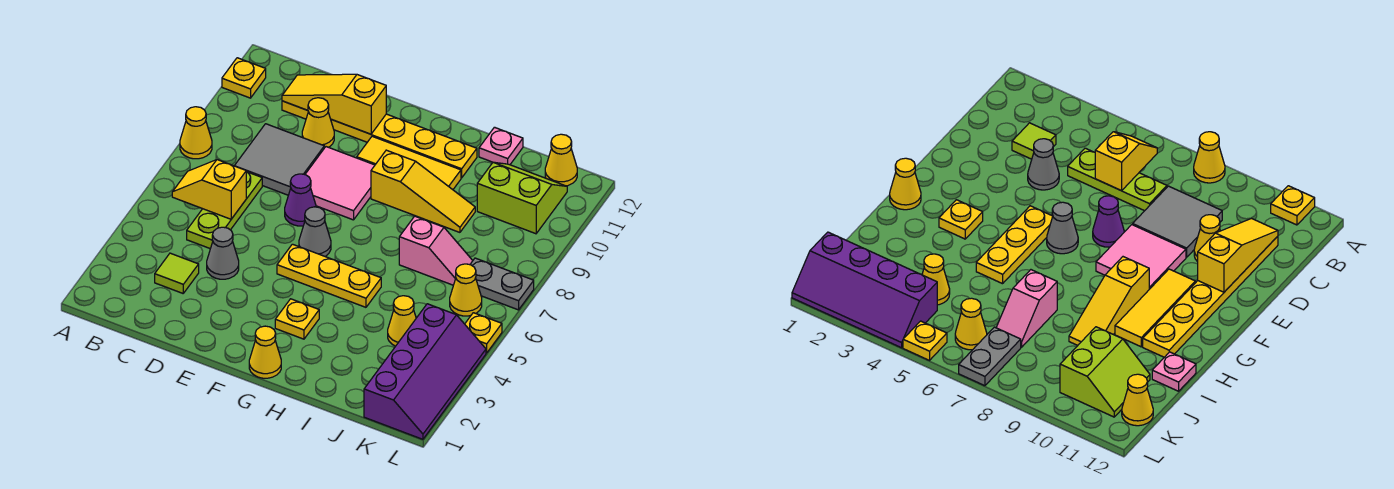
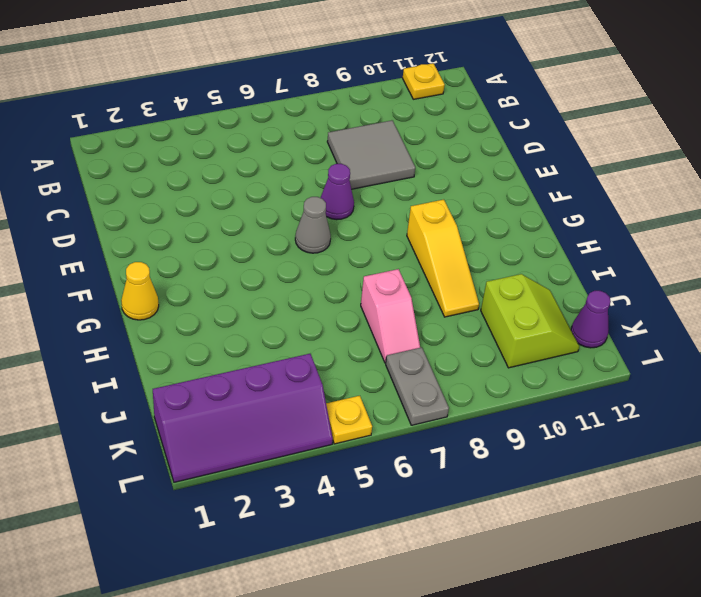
purple 1x1 cone [571,291,611,348] -> yellow 1x1 cone [545,134,577,186]
none -> yellow 1x1 cone [180,107,212,159]
none -> lime 1x1 tile [155,253,199,293]
none -> lime 1x3 plate [187,172,262,249]

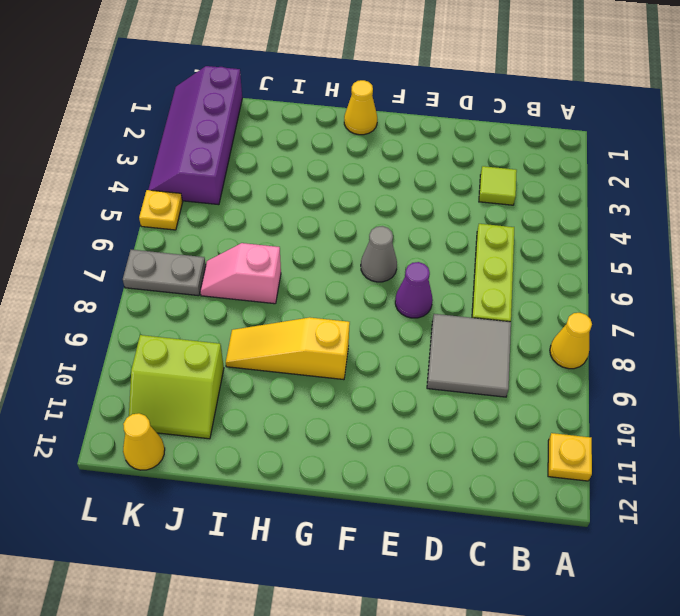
none -> yellow 1x6 plate [282,101,477,178]
none -> grey 1x1 cone [207,227,239,279]
none -> yellow 1x1 cone [302,98,334,148]

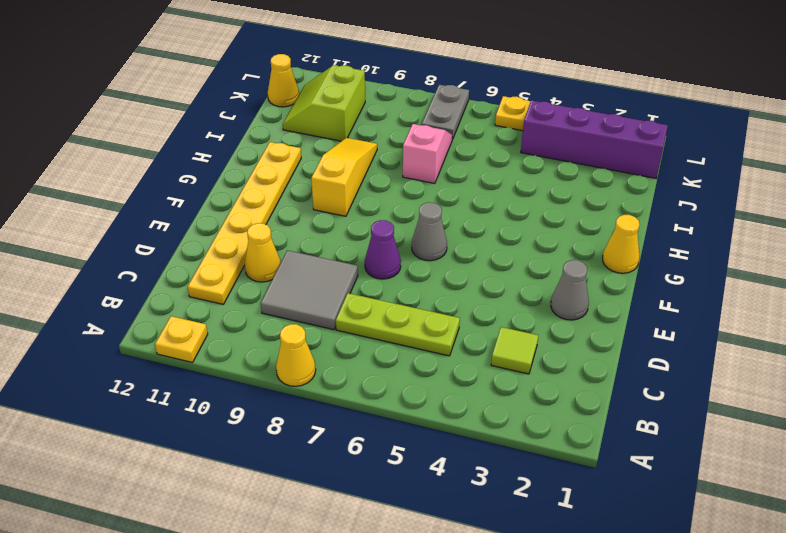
grey 1x1 cone [551,260,589,320] -> grey 1x1 cone moved to [207,227,239,279]
none -> pink 2x2 tile [305,147,375,220]
none -> yellow 1x3 plate [277,244,381,307]
none -> yellow 1x3 tile [357,136,461,190]

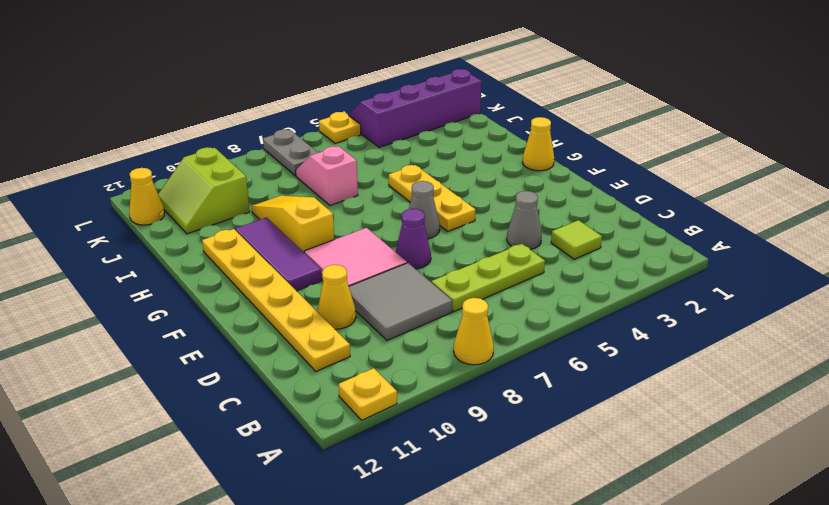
purple 1x3 tile [236,217,322,291] -> yellow 1x3 tile [357,136,461,190]
none -> yellow 1x1 plate [275,299,319,339]
none -> pink 1x1 plate [479,127,523,165]
none -> yellow 1x1 cone [388,296,416,346]

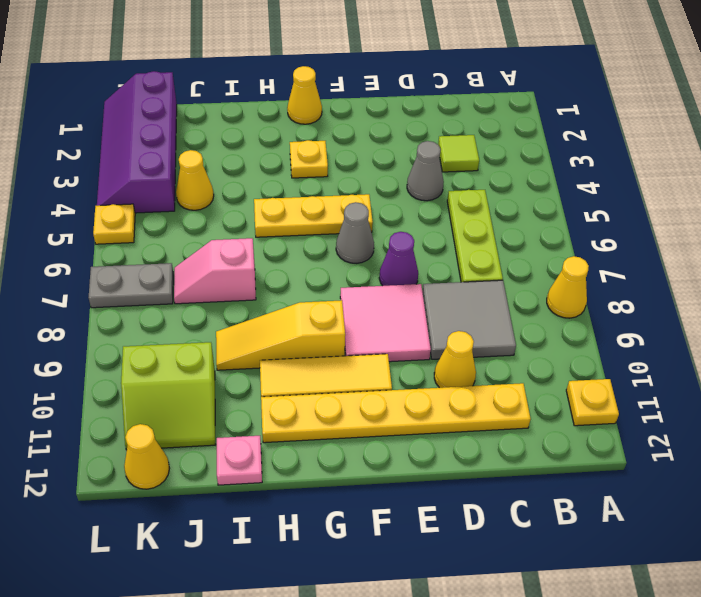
none -> yellow 1x1 cone [450,264,482,316]
none -> yellow 1x2 slope [172,160,246,219]
none -> yellow 1x3 slope [282,74,386,134]

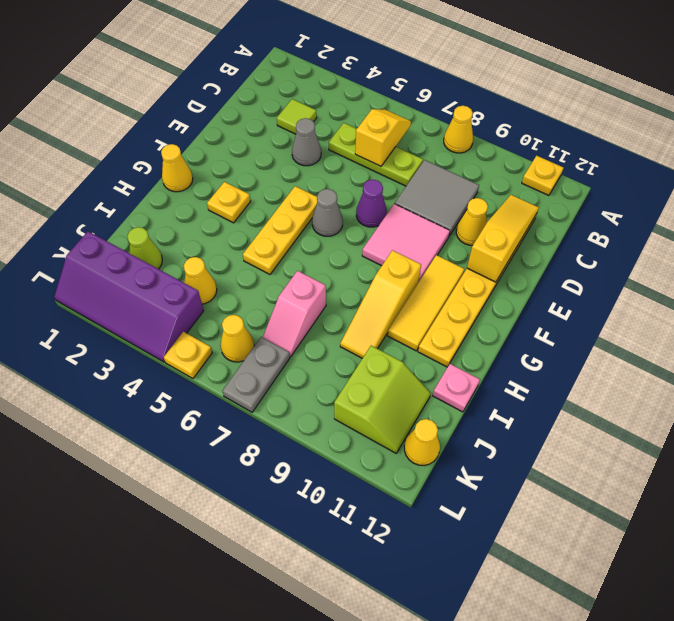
lime 1x1 cone [127,227,162,269] -> none

